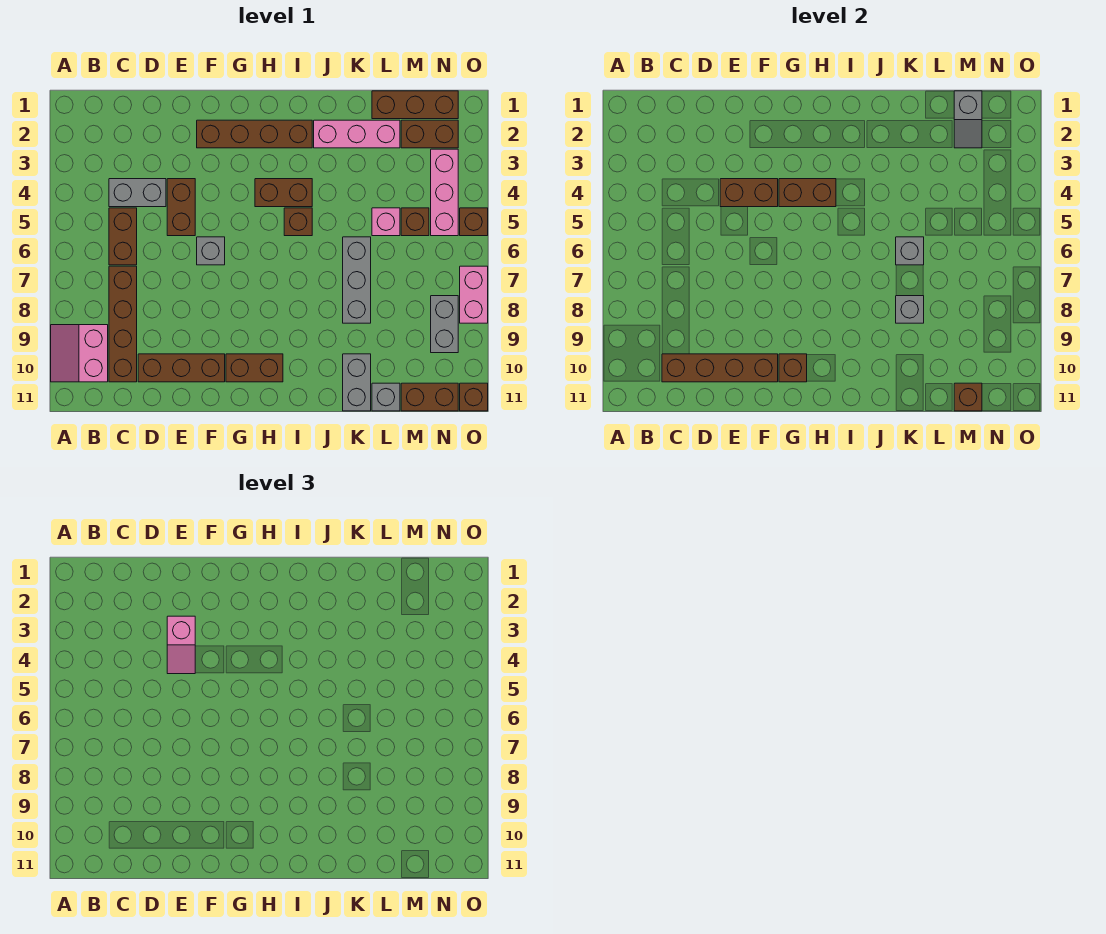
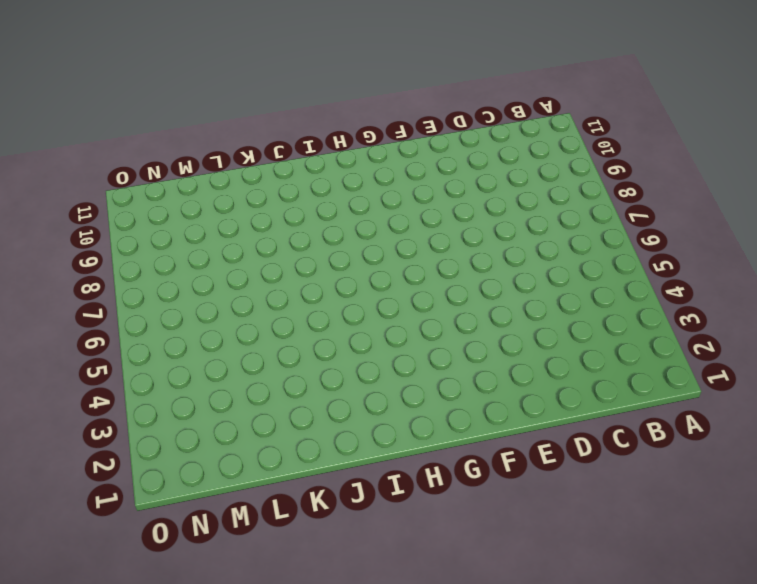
none -> pink 2x2 slope [51,325,108,382]
none -> grey 1x2 brick [109,179,166,207]
none -> brown 1x2 brick [109,208,137,265]
none -> brown 1x4 brick [109,266,137,382]

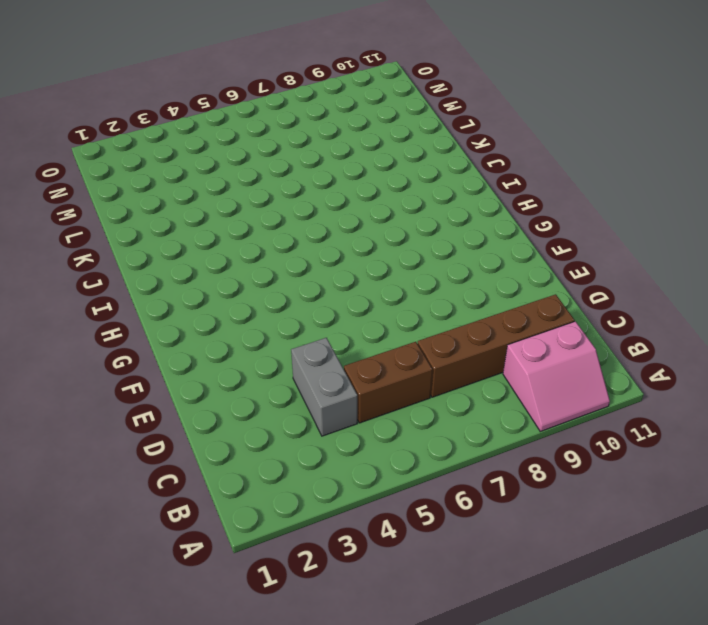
none -> brown 1x3 brick [138,354,225,382]
none -> brown 1x2 brick [167,179,195,236]
none -> brown 1x4 brick [197,120,312,148]
none -> grey 1x1 brick [197,237,225,265]

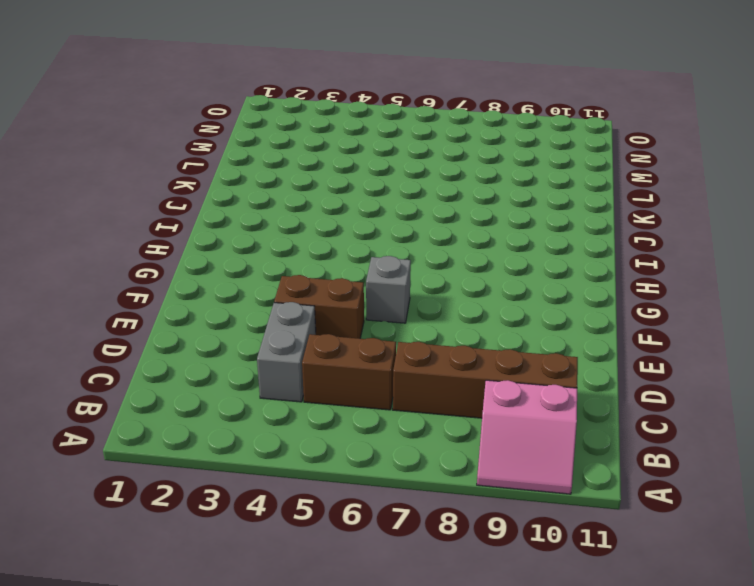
none -> brown 1x3 brick [138,354,225,382]
none -> brown 1x4 brick [197,120,312,148]
none -> brown 1x2 brick [226,354,283,382]
none -> brown 1x2 brick [255,179,312,207]

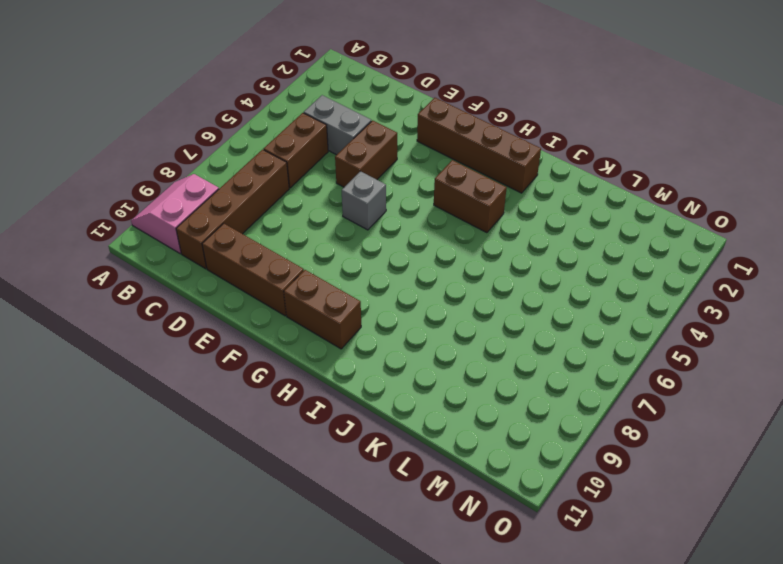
none -> brown 1x1 brick [284,208,312,236]
none -> pink 1x3 brick [314,120,400,148]
none -> grey 1x3 brick [343,237,371,323]
none -> grey 1x2 brick [343,354,371,411]

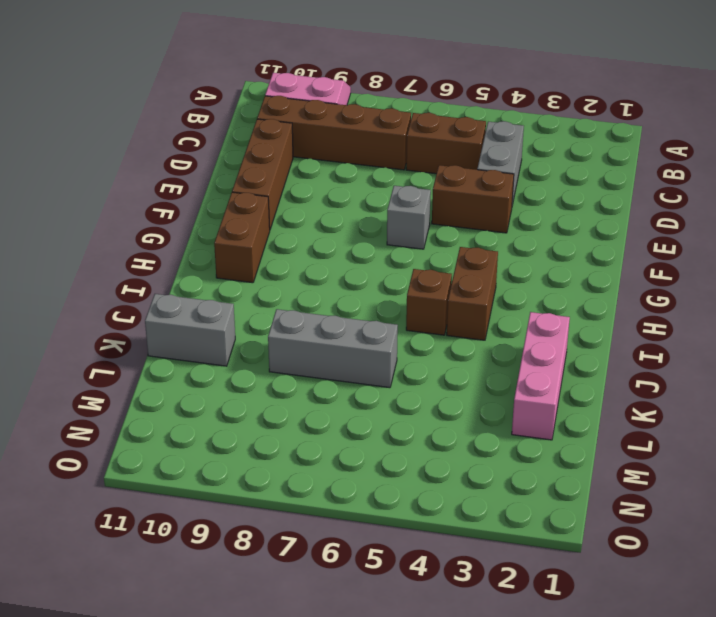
none -> brown 1x4 brick [197,120,312,148]
none -> brown 1x3 brick [372,91,458,119]
none -> pink 1x1 brick [372,208,400,236]
none -> grey 1x1 brick [372,383,400,411]

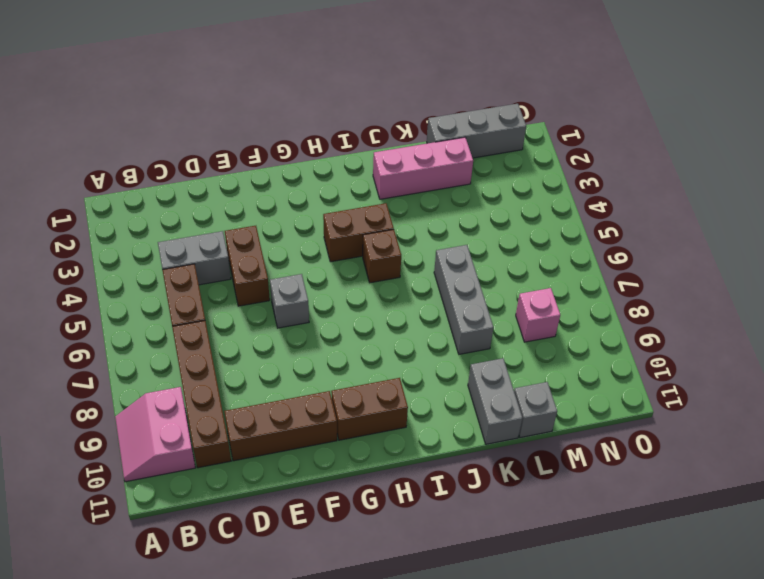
grey 1x3 brick [427,104,526,158] -> brown 1x3 brick [372,91,458,119]
pink 1x1 brick [516,288,560,342] -> pink 1x1 brick moved to [372,208,400,236]
none -> brown 1x4 brick [197,120,312,148]
none -> brown 1x2 brick [401,120,458,148]
none -> brown 1x1 brick [401,208,429,236]
none -> brown 1x2 brick [401,383,458,411]

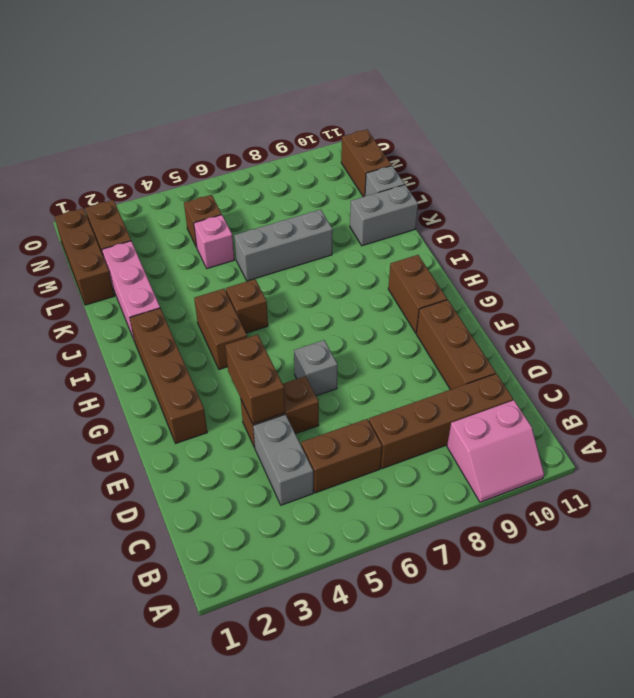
none -> pink 1x3 brick [431,149,458,236]
none -> grey 1x2 brick [431,296,458,353]
none -> brown 1x1 brick [460,208,488,236]
none -> pink 1x2 brick [460,266,488,323]

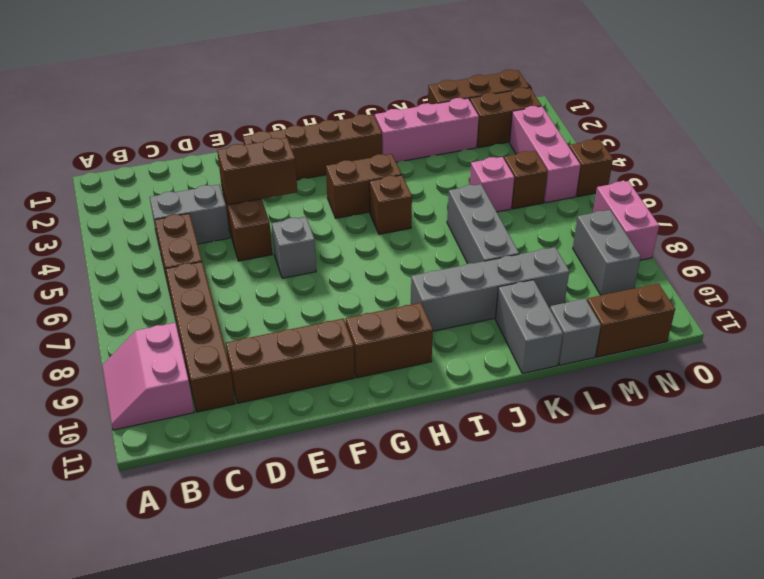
grey 1x4 brick [411,247,569,331] -> none
none -> brown 1x1 brick [460,383,488,411]
none -> brown 1x4 brick [662,354,778,382]
none -> brown 1x2 brick [779,179,836,207]
none -> brown 1x1 brick [779,354,807,382]

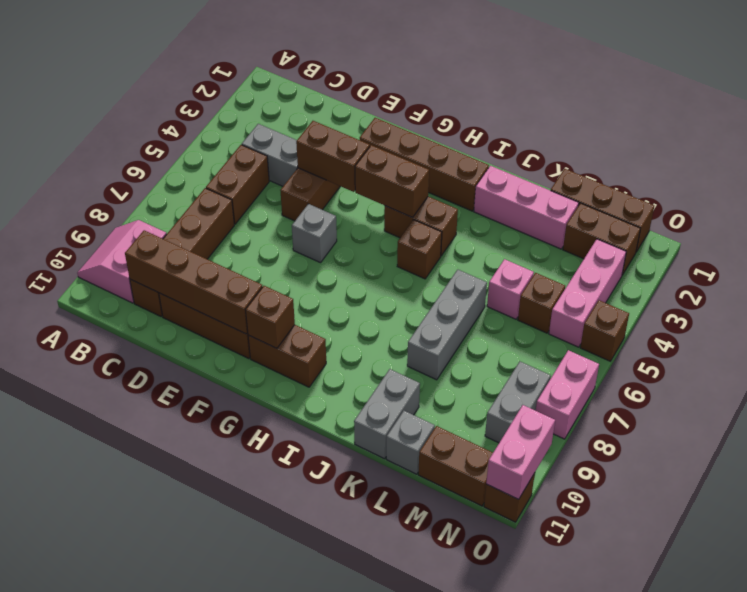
pink 1x2 brick [486,405,555,499] -> none
none -> grey 1x1 brick [896,237,924,265]
none -> grey 1x1 brick [896,296,924,323]
none -> grey 1x2 slope [954,91,982,148]
none -> brown 1x1 brick [954,383,982,411]

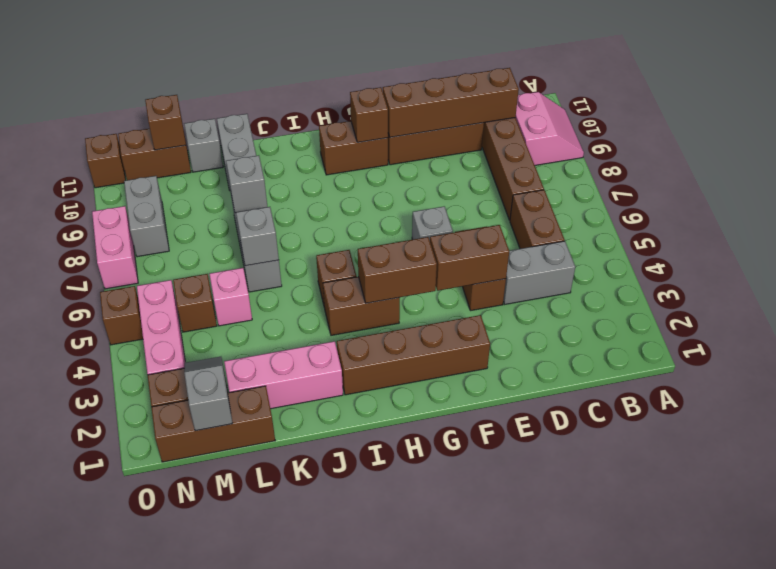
none -> pink 1x2 slope [167,616,195,674]

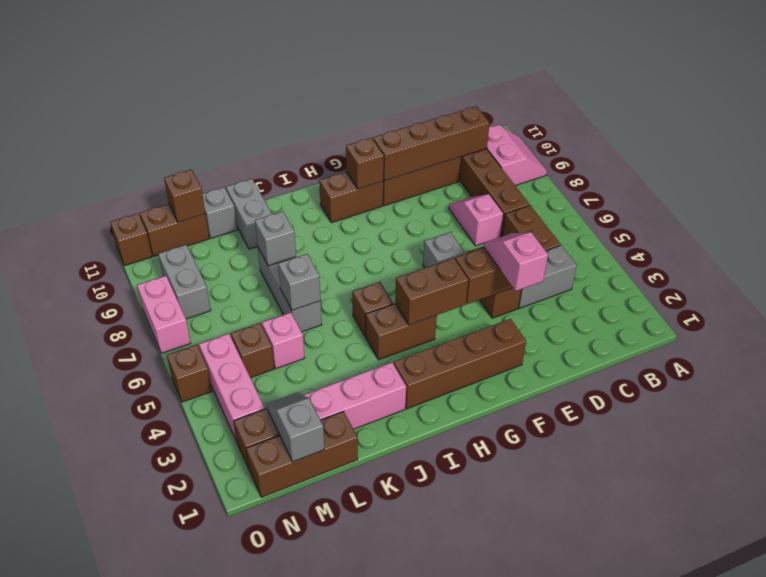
pink 1x2 slope [449,194,503,246] -> none

